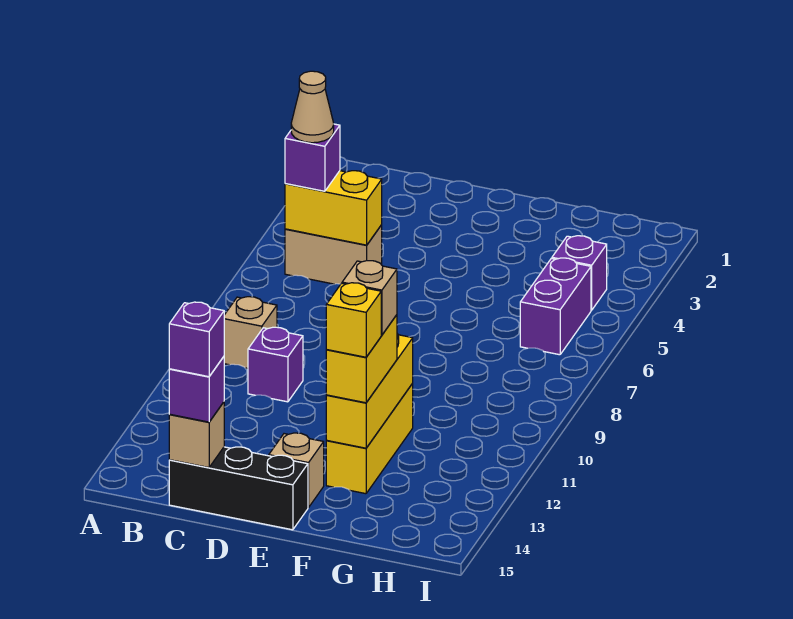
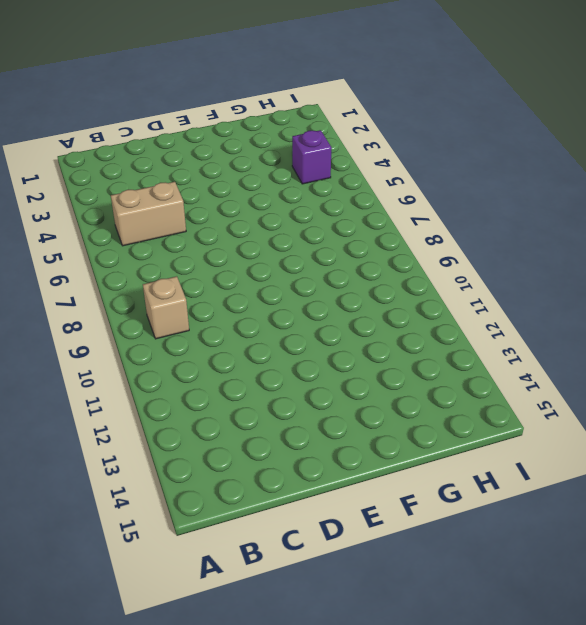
none -> purple 1x1 brick [248,327,303,402]
none -> black 1x3 brick [169,447,308,530]
none -> tan 1x1 brick [269,433,324,508]

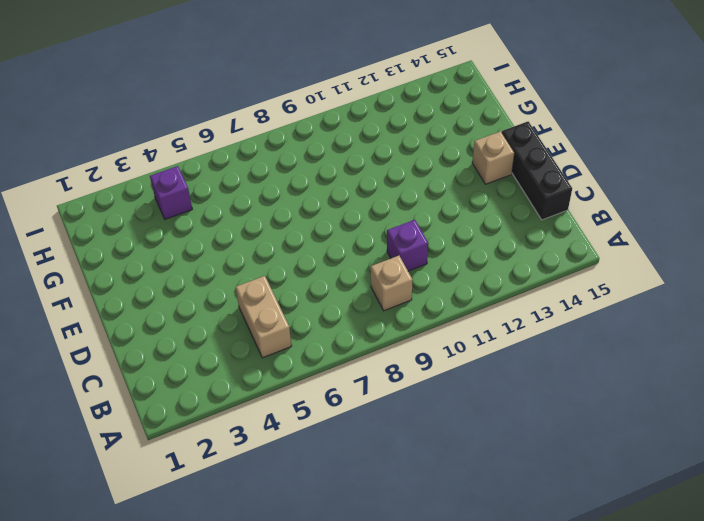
none -> yellow 1x3 brick [326,384,413,494]
none -> purple 1x2 brick [520,258,591,355]
none -> yellow 1x2 brick [285,171,382,245]

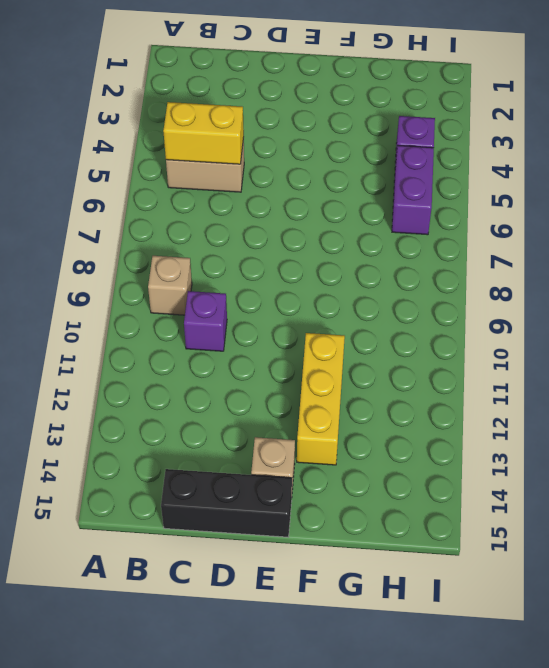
none -> tan 1x1 brick [169,402,224,468]
none -> yellow 1x3 brick [326,334,413,448]
none -> purple 1x1 brick [285,124,340,191]

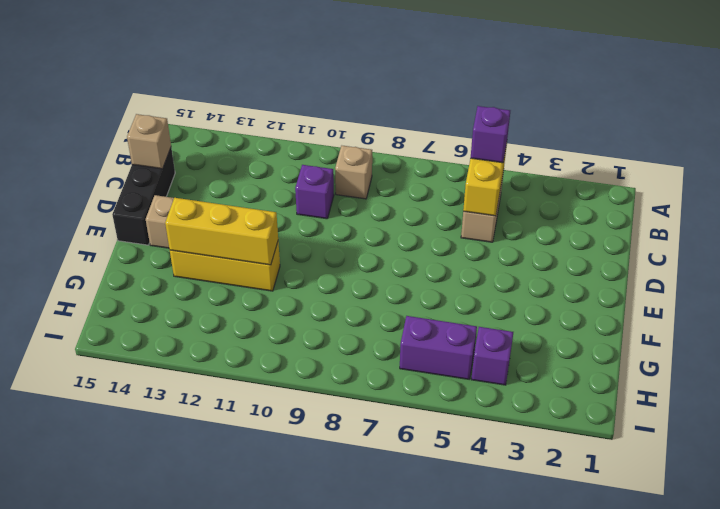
none -> purple 1x1 brick [169,357,224,422]
none -> yellow 1x2 brick [326,315,397,403]
none -> tan 1x1 cone [291,71,334,143]

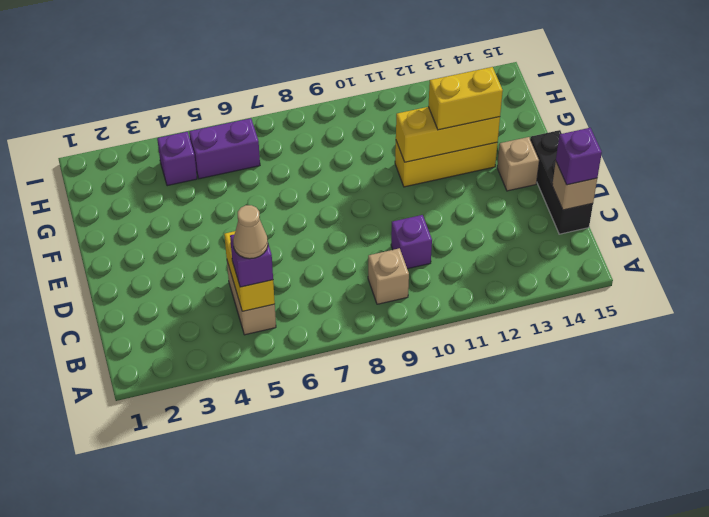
none -> purple 1x1 brick [169,302,224,377]
none -> tan 1x1 brick [342,261,397,335]
none -> yellow 1x1 brick [326,283,381,357]

